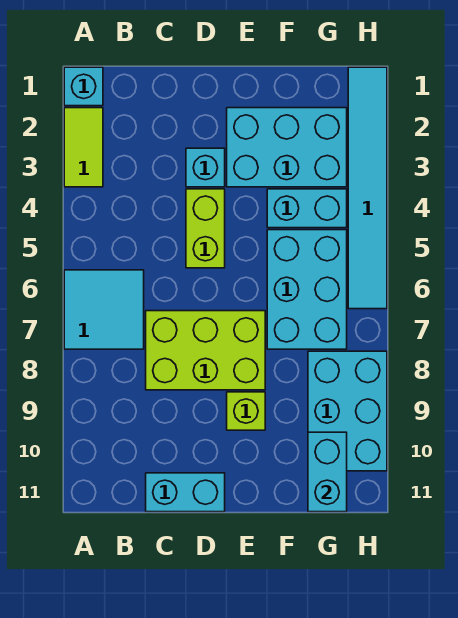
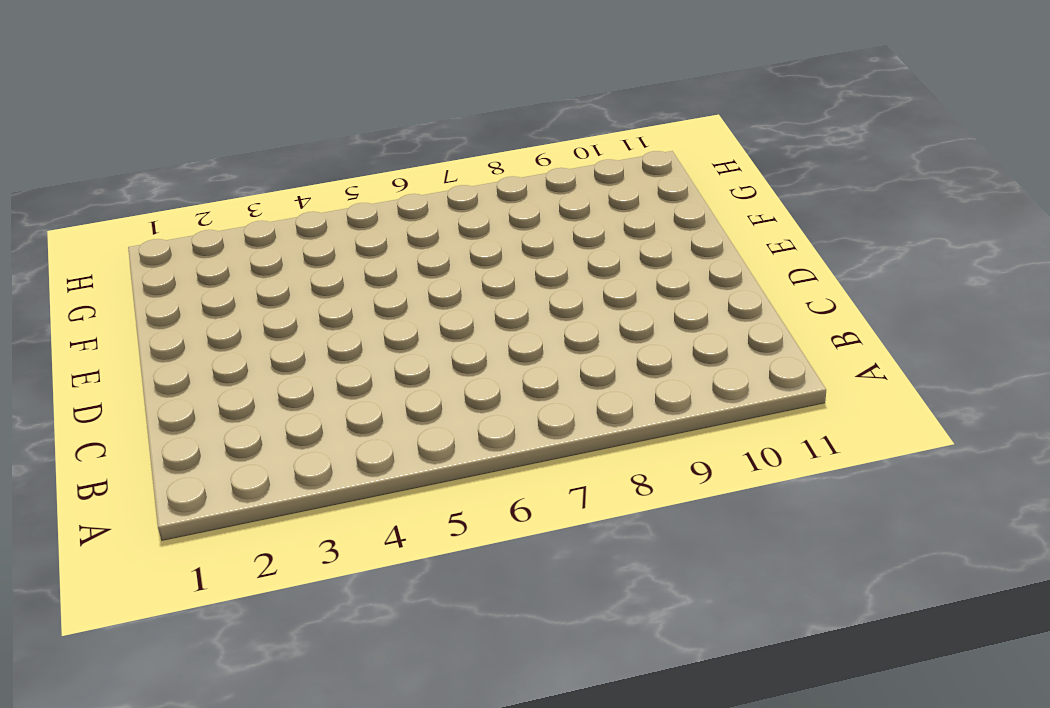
none -> cyan 1x1 brick [64,67,103,106]
none -> lime 1x2 tile [64,108,103,187]
none -> cyan 2x2 tile [64,270,144,349]

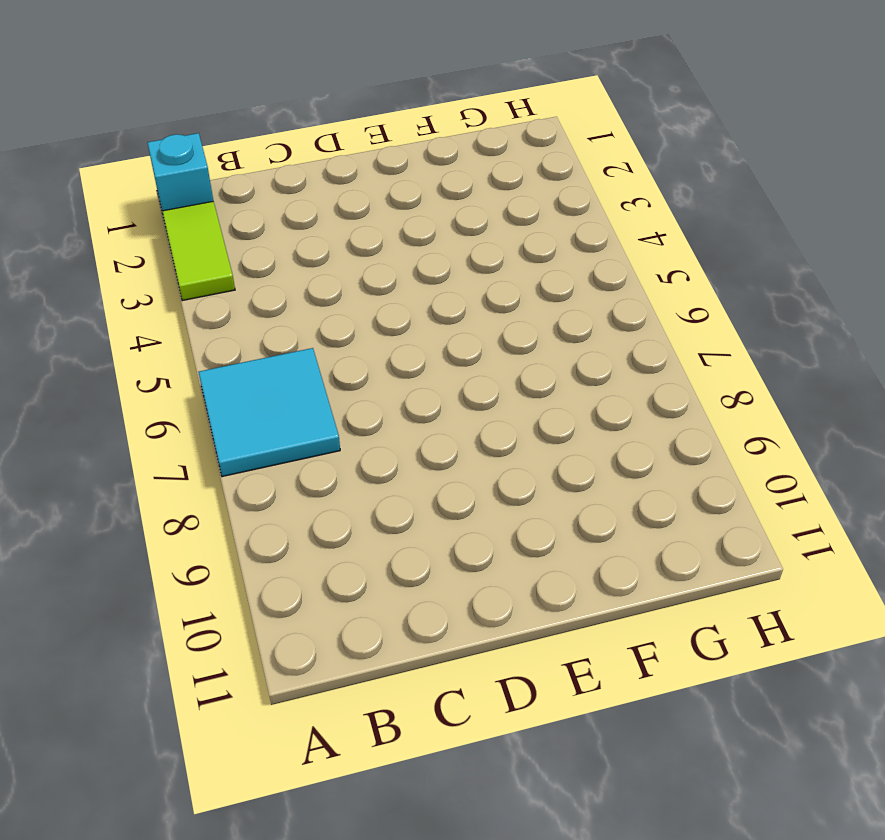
none -> lime 2x3 brick [146,311,265,390]
none -> cyan 1x2 brick [146,473,225,512]
none -> cyan 1x1 brick [186,148,225,187]

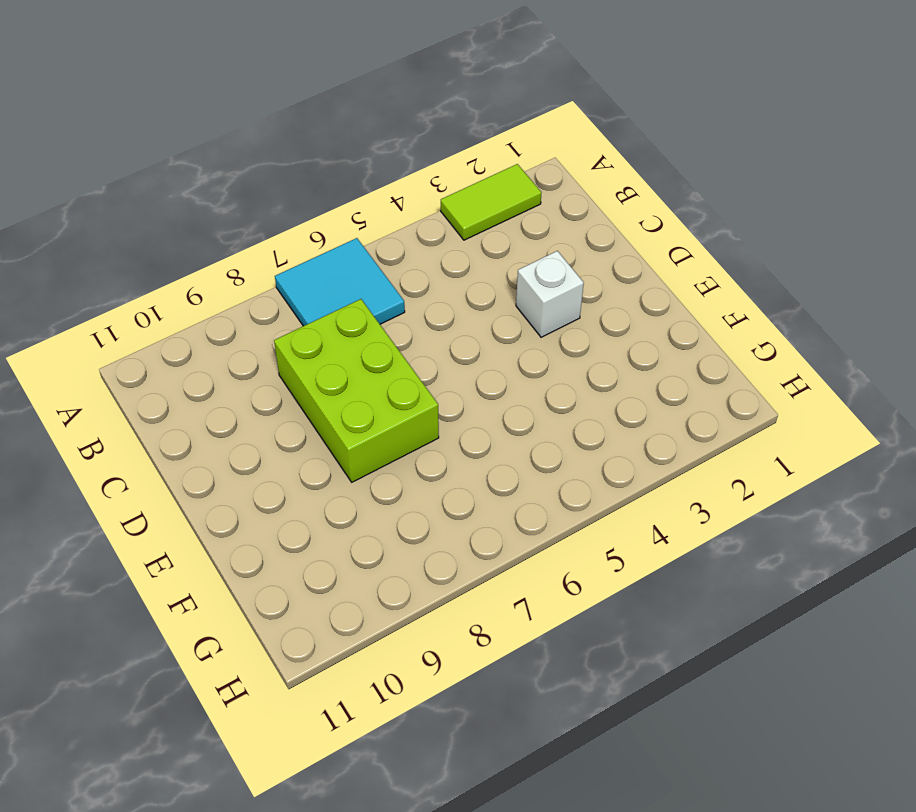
white 1x1 brick [516,251,584,337] -> cyan 1x1 brick [186,148,225,187]
none -> cyan 1x1 brick [64,67,103,106]
none -> cyan 1x2 brick [146,473,225,512]
none -> lime 1x2 brick [186,189,225,268]

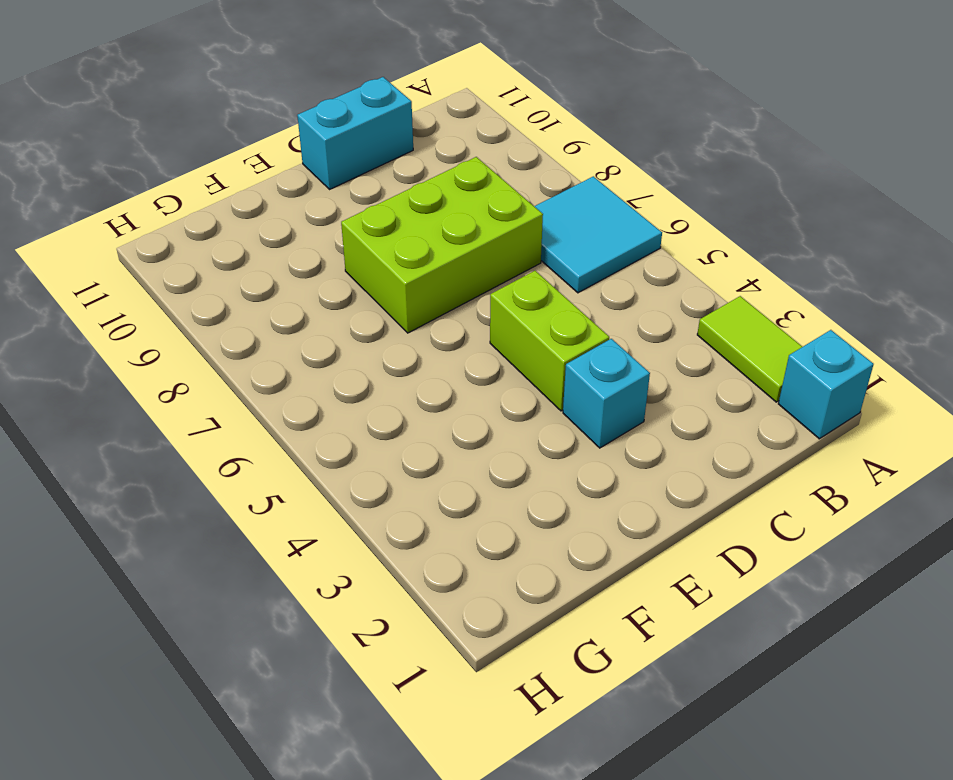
none -> cyan 2x3 brick [227,108,347,187]
none -> lime 1x1 brick [227,392,265,430]
none -> cyan 1x2 brick [267,189,347,228]

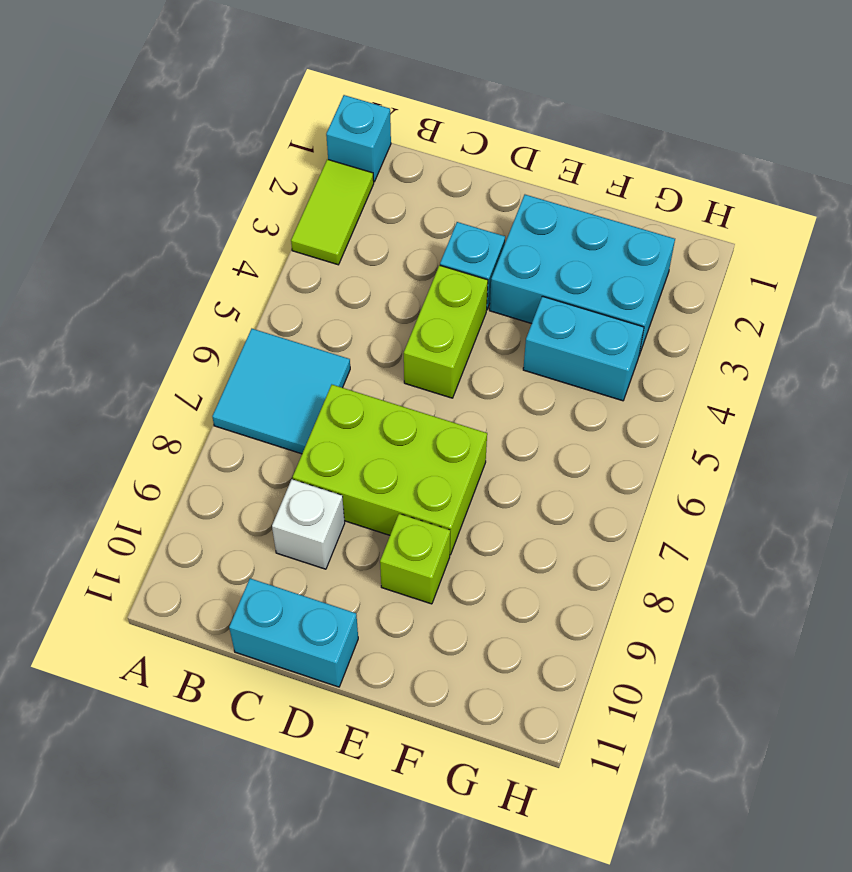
white 1x1 brick [272,479,345,569] -> none
none -> cyan 2x3 brick [267,230,347,349]
none -> cyan 2x3 brick [308,351,387,471]
none -> cyan 1x6 tile [348,67,387,309]

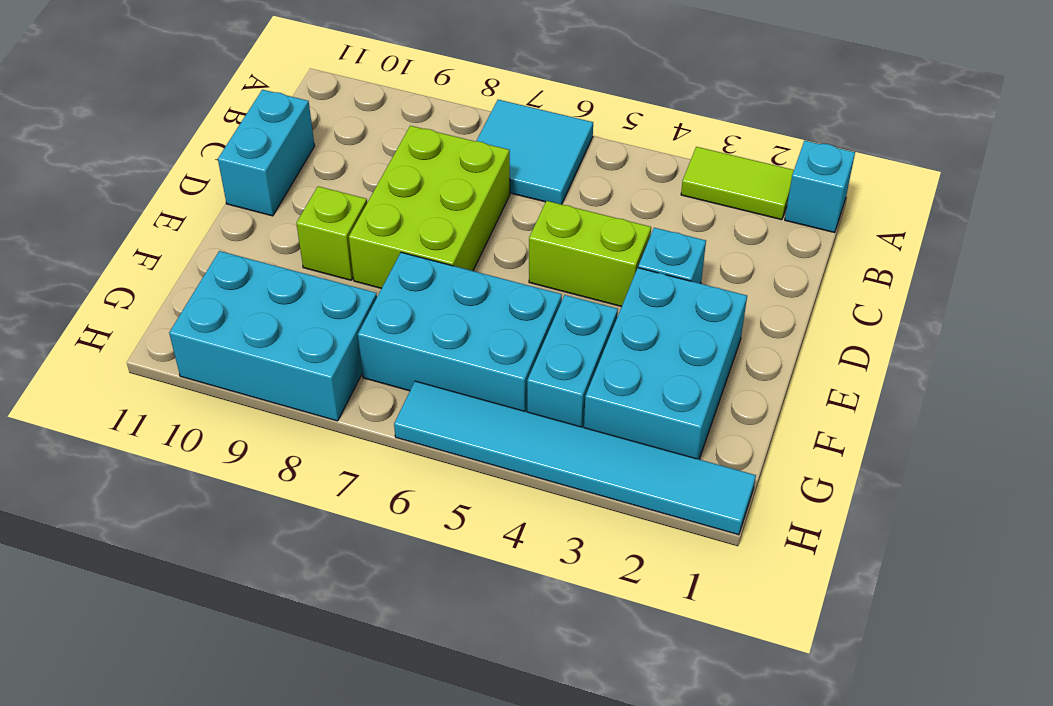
none -> cyan 1x2 brick [308,432,347,512]

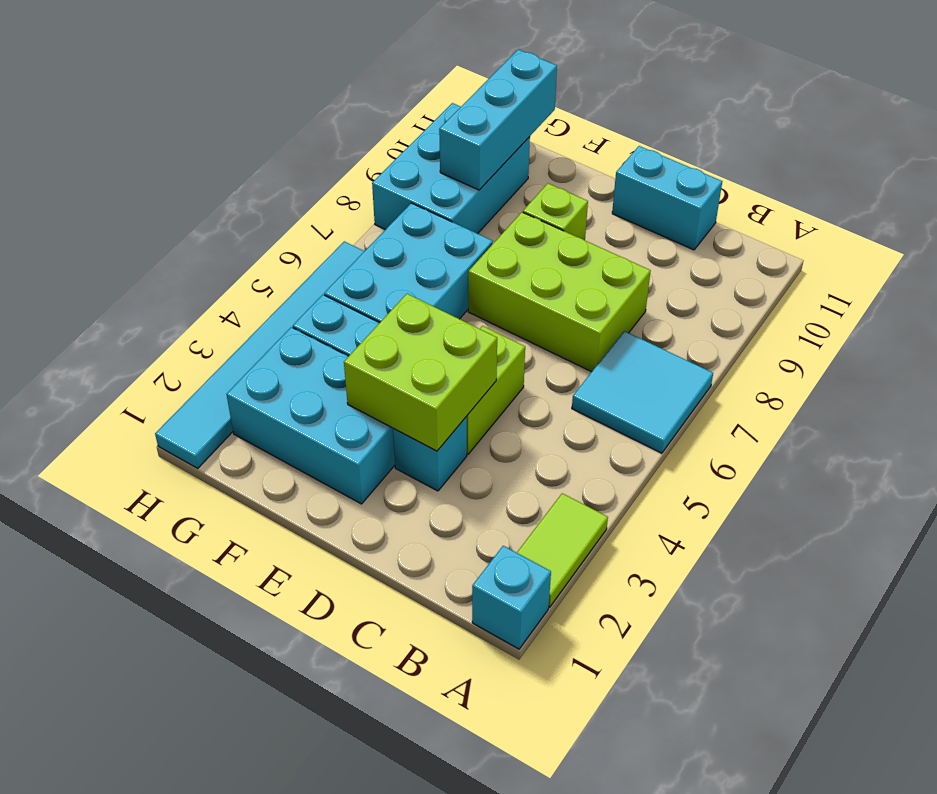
lime 2x2 brick [344,294,497,451] -> none
cyan 1x3 brick [439,49,557,190] -> cyan 1x2 brick [308,432,347,512]

